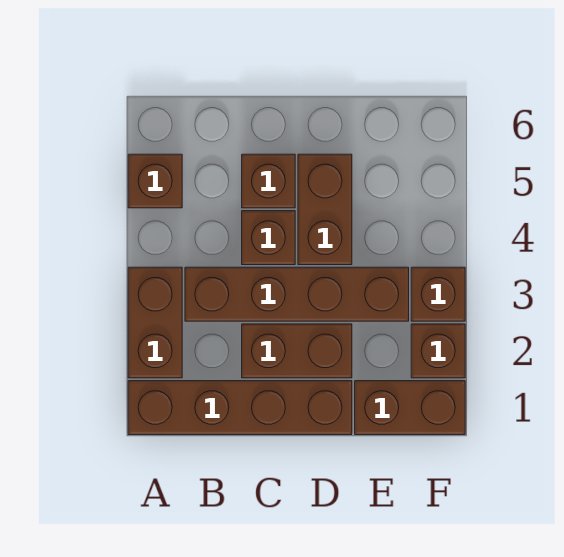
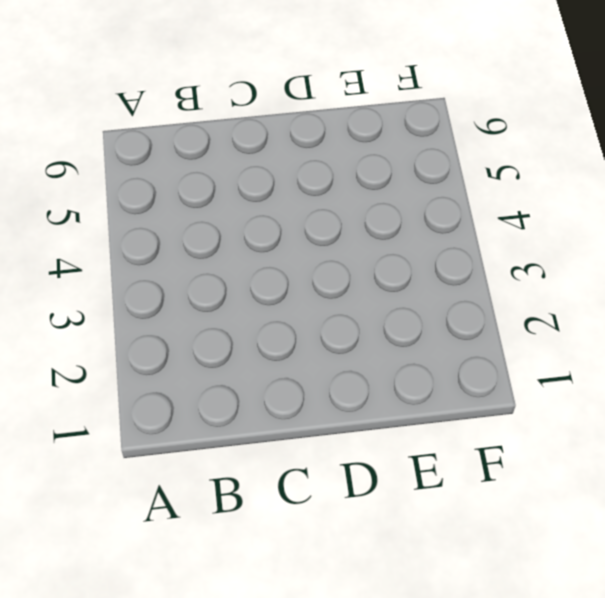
none -> brown 1x4 brick [128,381,352,435]
none -> brown 1x2 brick [128,267,182,378]

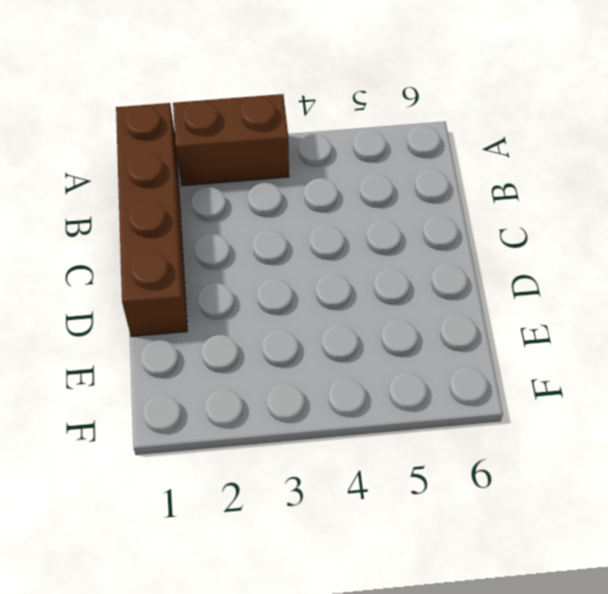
none -> brown 1x1 brick [128,154,182,208]
none -> brown 1x4 brick [185,267,409,321]

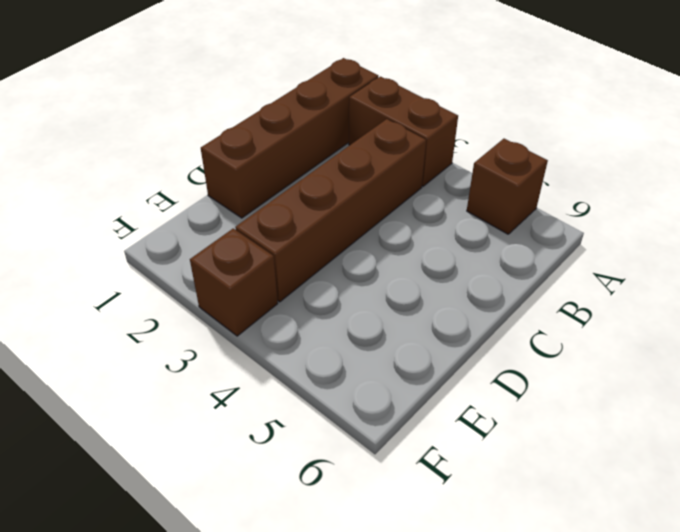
none -> brown 1x2 brick [242,324,352,378]
none -> brown 1x1 brick [242,211,295,265]

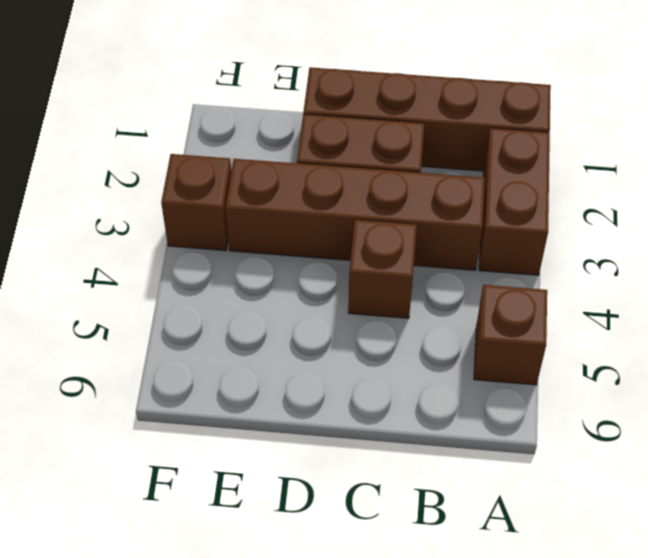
none -> brown 1x1 brick [242,154,295,208]
none -> brown 1x2 brick [298,154,352,265]

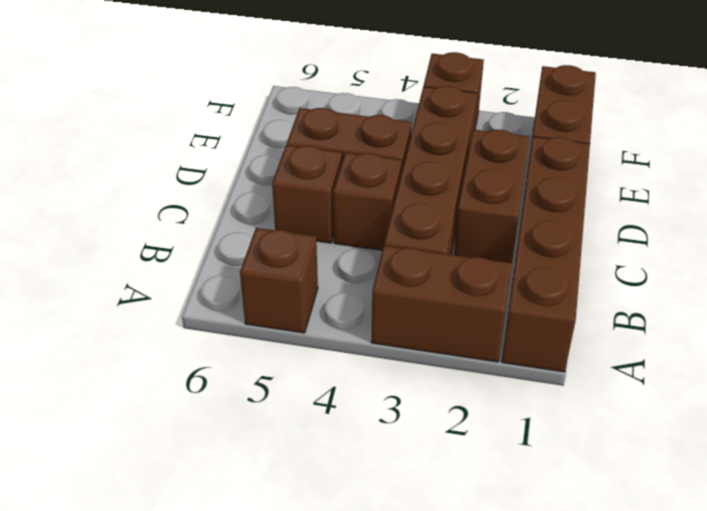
none -> brown 1x1 brick [411,324,465,378]

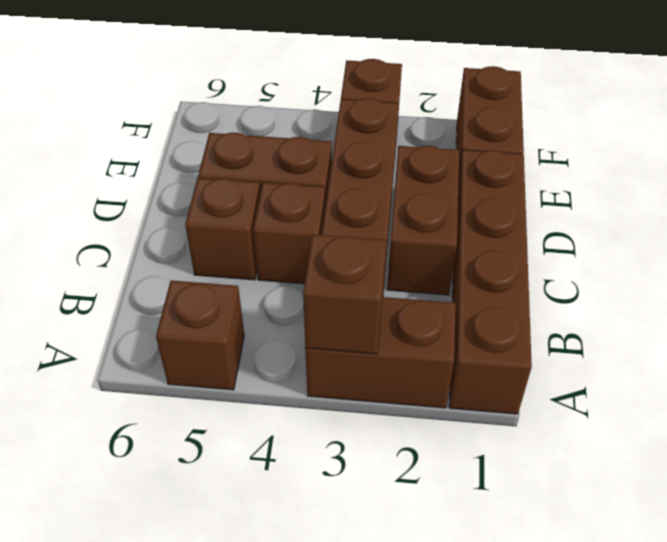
brown 1x1 brick [303,234,386,354] -> brown 1x1 brick moved to [411,324,465,378]

